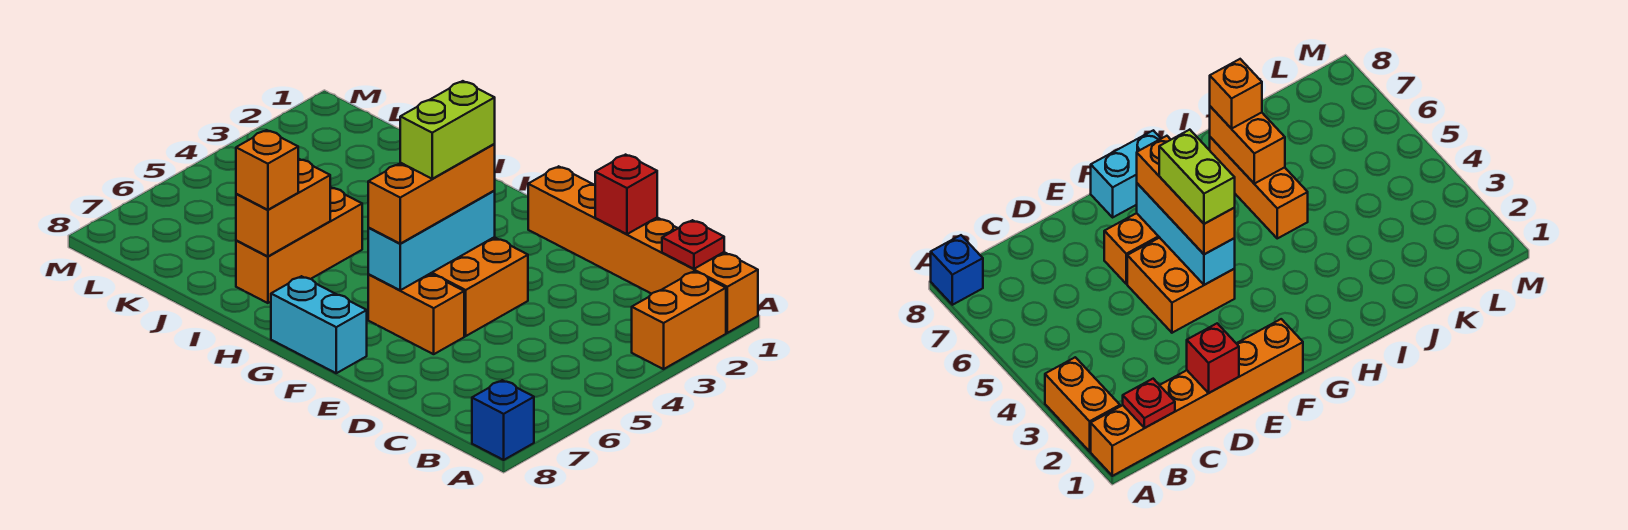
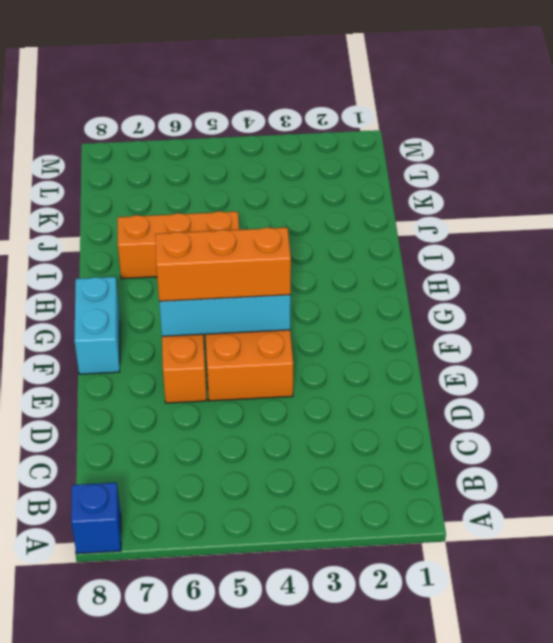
none -> orange 1x6 brick [528,166,758,333]
none -> orange 1x2 brick [632,271,726,369]
none -> red 1x1 plate [662,220,724,269]

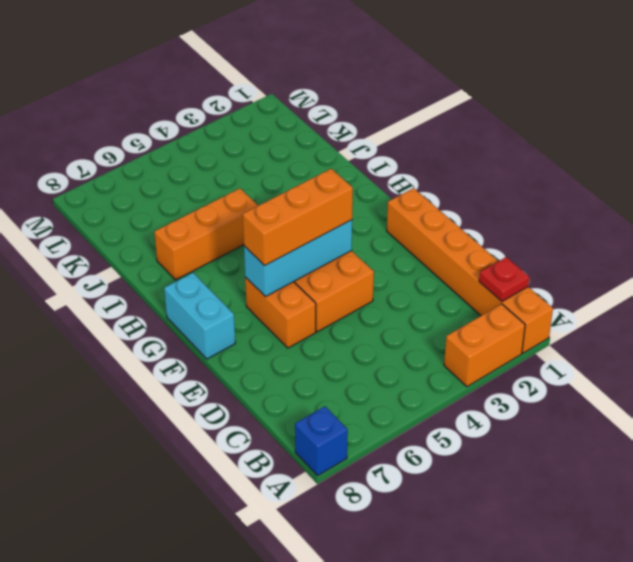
none -> red 1x1 brick [595,155,657,234]
none -> orange 1x2 brick [236,159,330,256]
none -> orange 1x1 brick [236,130,298,210]

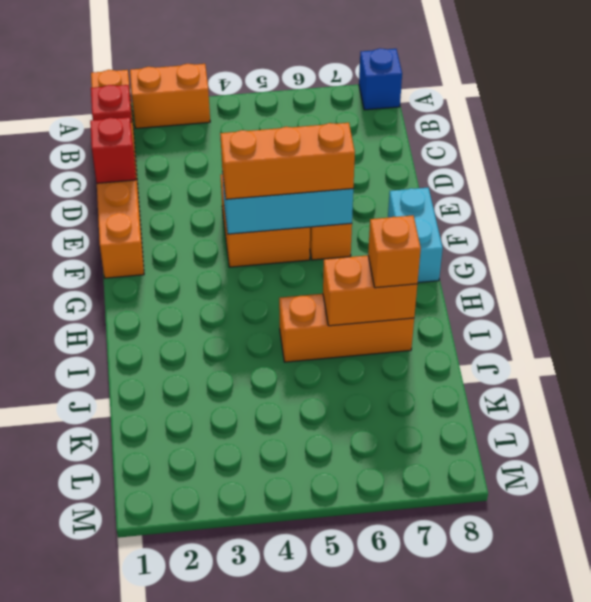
none -> lime 1x2 brick [400,81,495,179]

